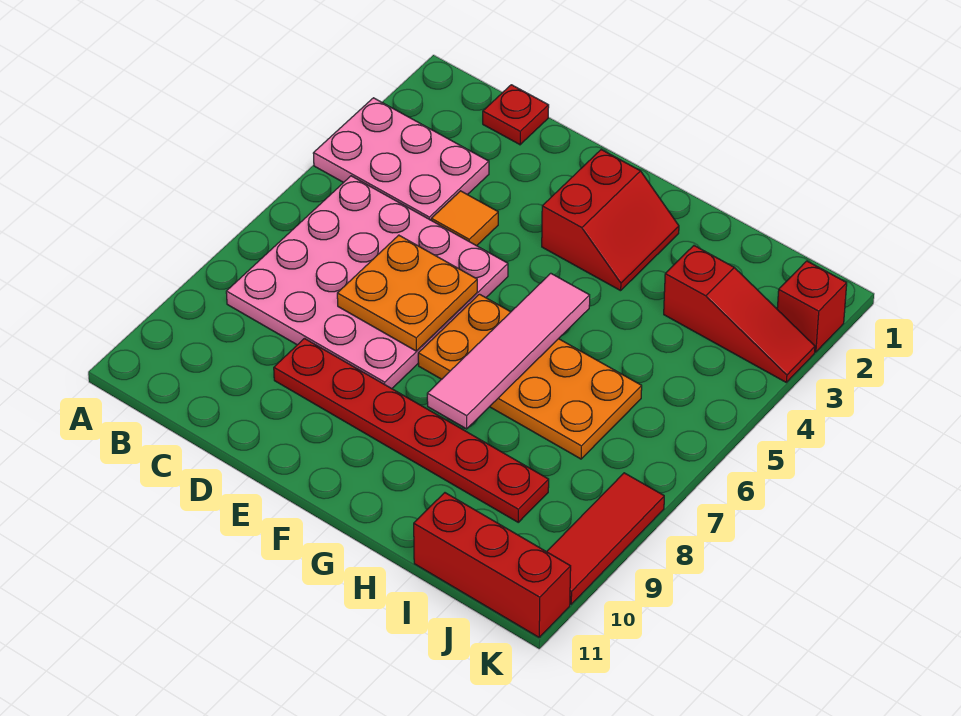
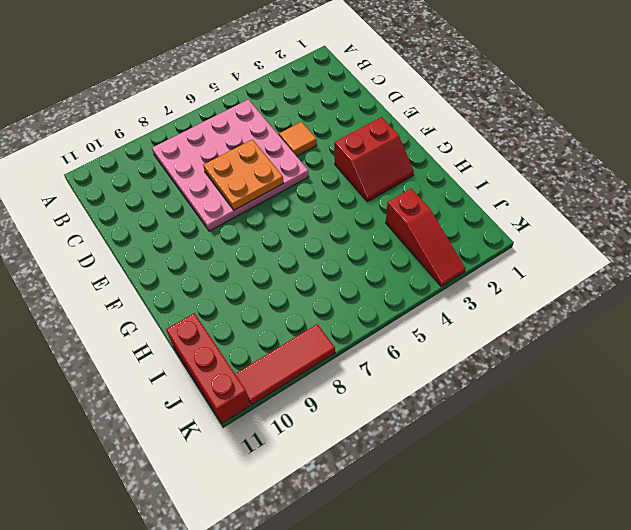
none -> pink 2x3 plate [313,98,489,220]
none -> red 1x1 plate [483,85,549,145]
none -> red 1x6 plate [274,339,549,522]

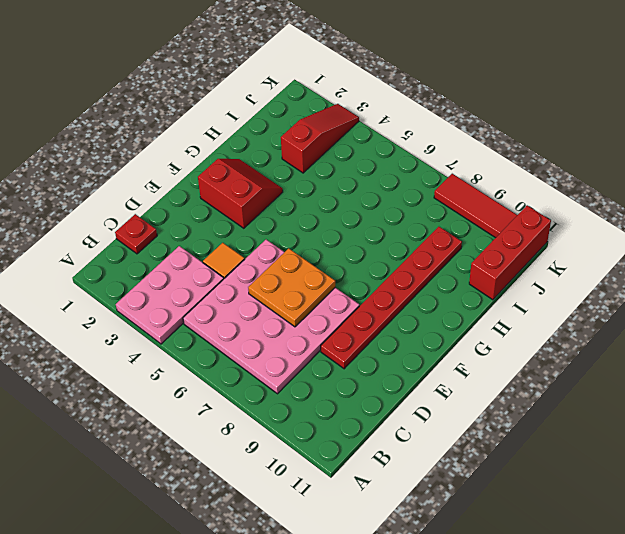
none -> orange 2x4 plate [418,294,642,459]
none -> red 1x1 brick [777,261,847,352]
none -> pink 1x4 tile [427,273,590,429]

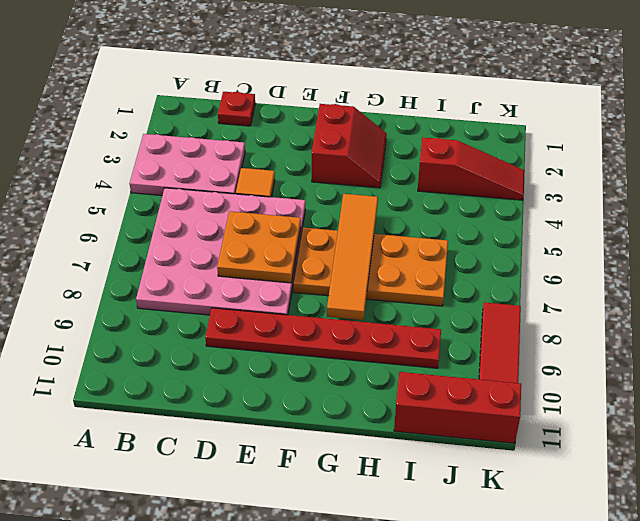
orange 1x4 tile [327,194,378,320] -> pink 1x4 tile [427,273,590,429]
none -> red 1x1 brick [777,261,847,352]

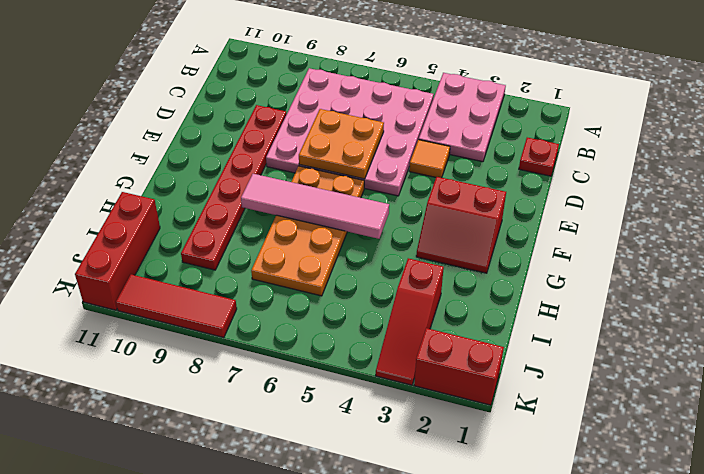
red 1x2 brick [414,328,504,405] -> red 1x1 brick [777,261,847,352]

